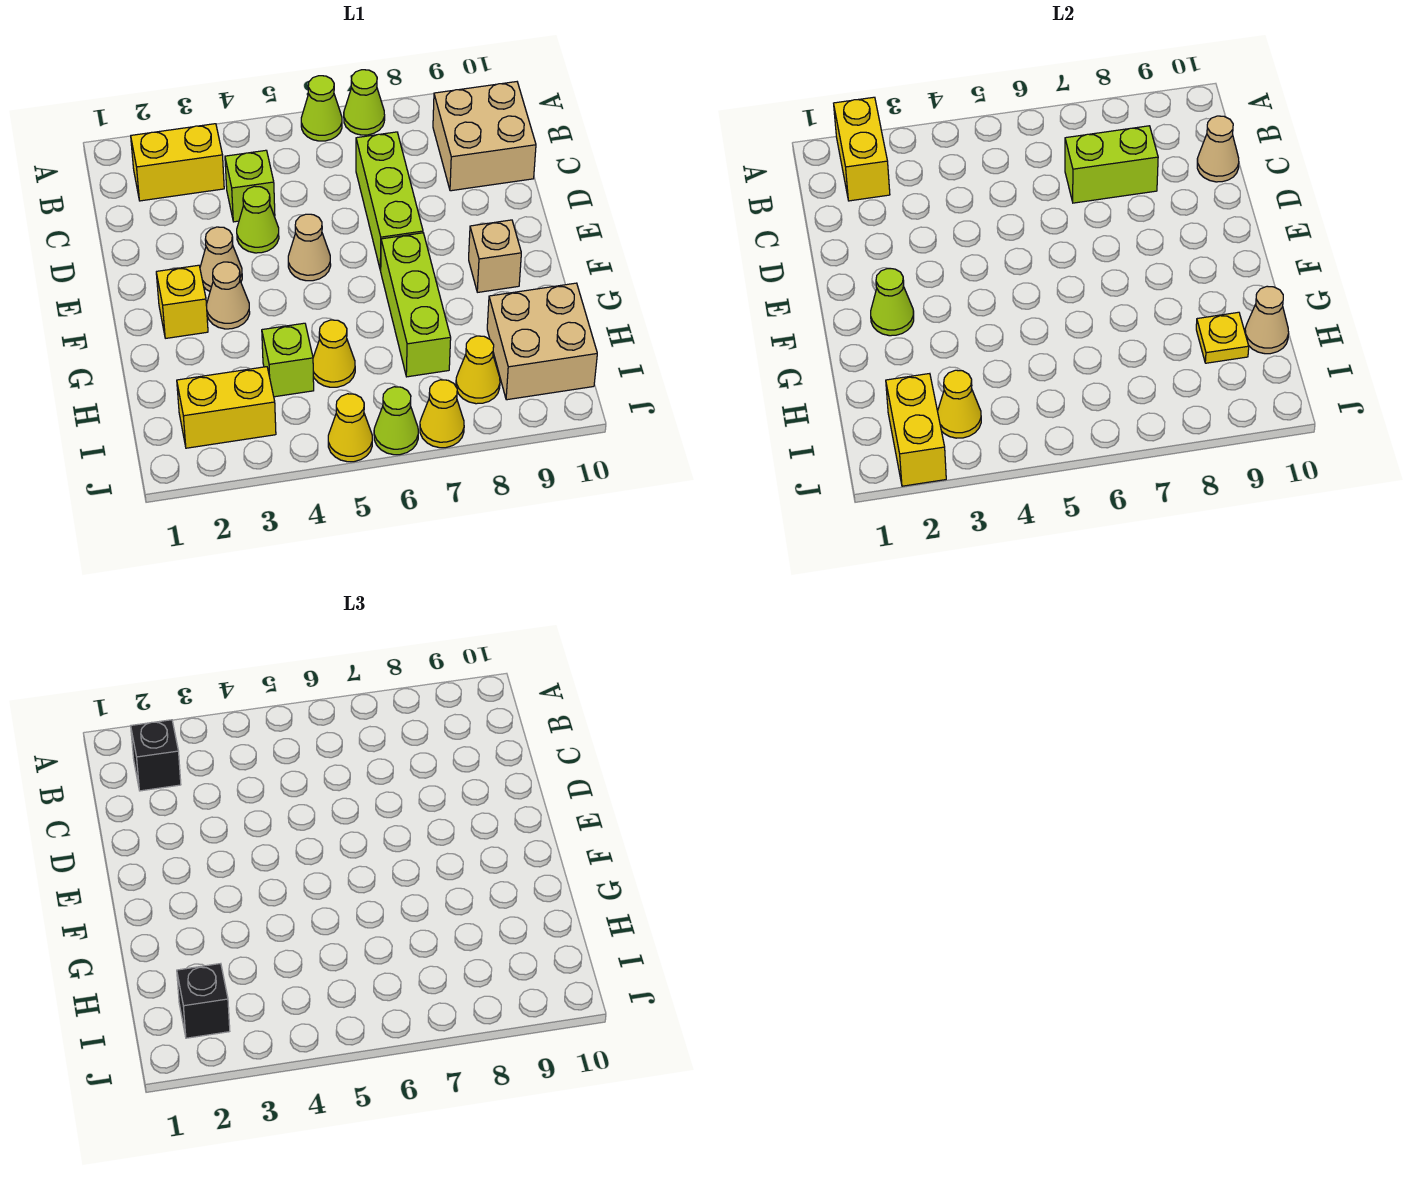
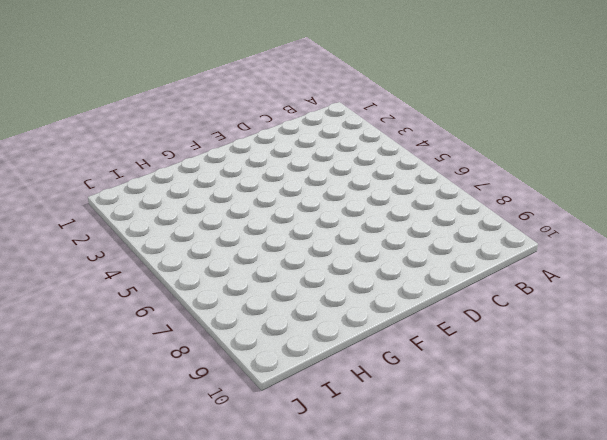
none -> lime 1x1 cone [301,76,342,141]
none -> lime 1x1 cone [344,70,385,135]
none -> yellow 1x2 brick [131,124,224,201]
none -> tan 2x2 brick [433,82,536,191]

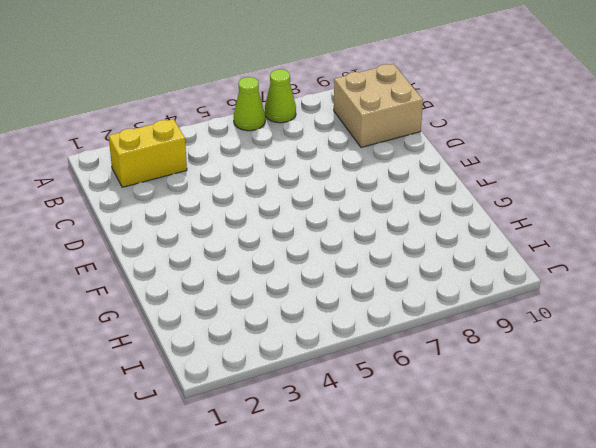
none -> lime 1x1 brick [225,150,275,222]
none -> lime 1x3 brick [356,132,423,271]
none -> lime 1x1 cone [237,186,279,253]
none -> tan 1x1 cone [200,227,242,291]

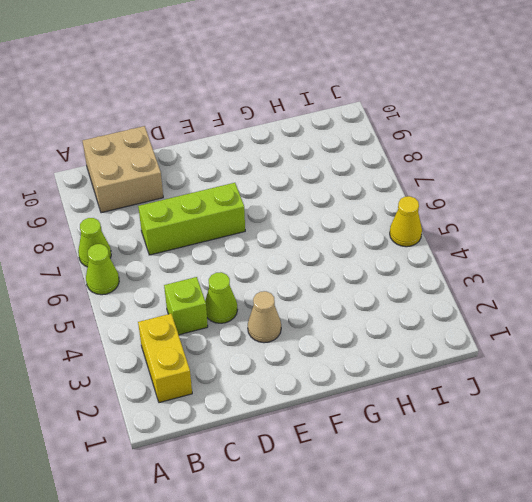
none -> tan 1x1 cone [288,214,331,281]
none -> yellow 1x1 brick [156,265,208,338]
none -> tan 1x1 cone [207,262,250,329]
none -> lime 1x3 brick [381,233,451,377]

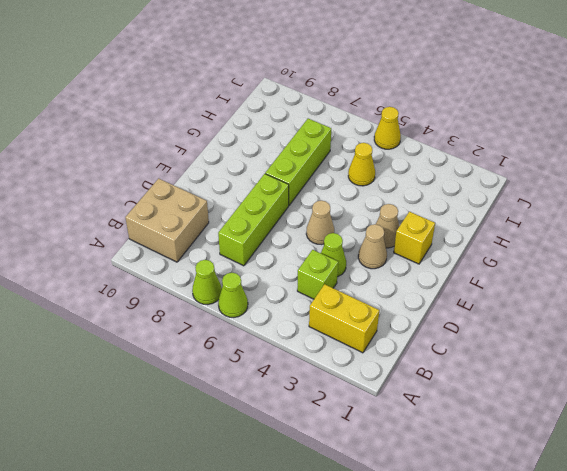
none -> tan 1x1 brick [469,220,521,292]
none -> lime 1x1 brick [262,323,314,397]
none -> tan 2x2 brick [487,283,597,400]
none -> yellow 1x2 brick [177,367,276,448]

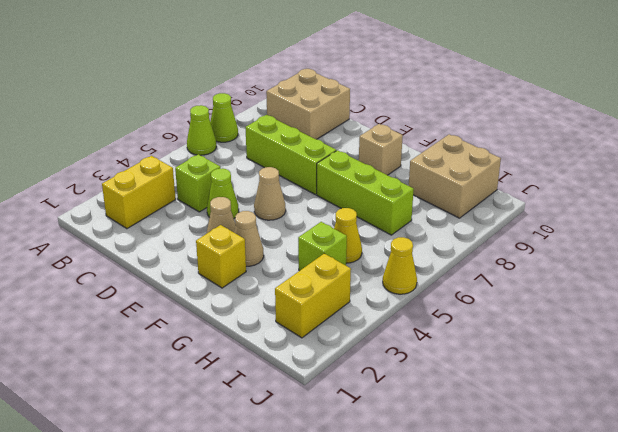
none -> yellow 1x1 cone [456,336,500,404]
none -> lime 1x1 cone [374,387,418,455]
none -> yellow 1x1 cone [420,380,464,448]
none -> yellow 1x2 brick [834,97,890,201]

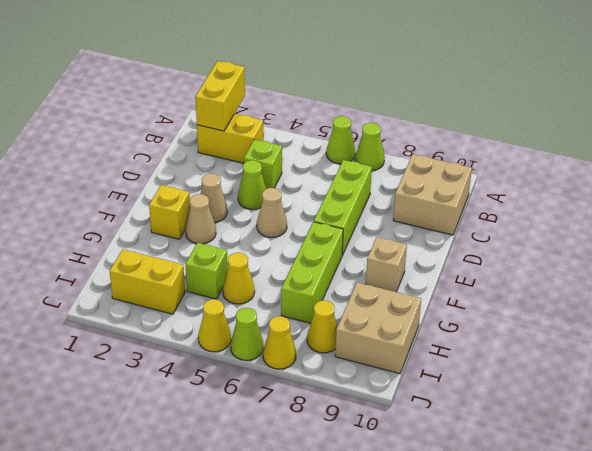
none -> lime 1x2 brick [1065,126,1158,203]
none -> tan 1x1 cone [1197,116,1239,182]
none -> lime 1x1 cone [871,269,914,336]
none -> yellow 1x1 plate [1196,312,1249,363]

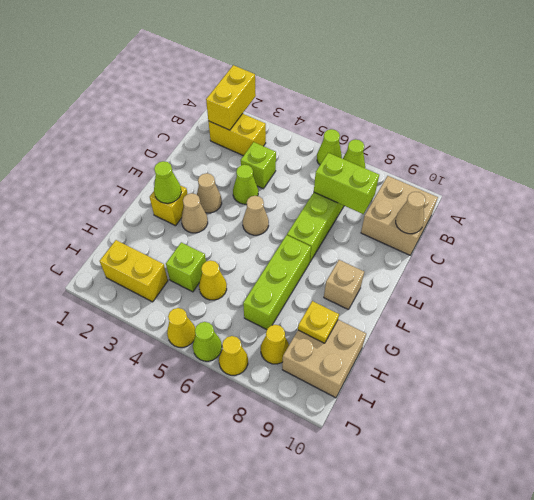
none -> tan 1x1 cone [1245,286,1289,354]
none -> yellow 1x2 brick [886,374,946,486]
none -> yellow 1x1 cone [938,370,981,438]
none -> black 1x1 brick [131,720,181,791]

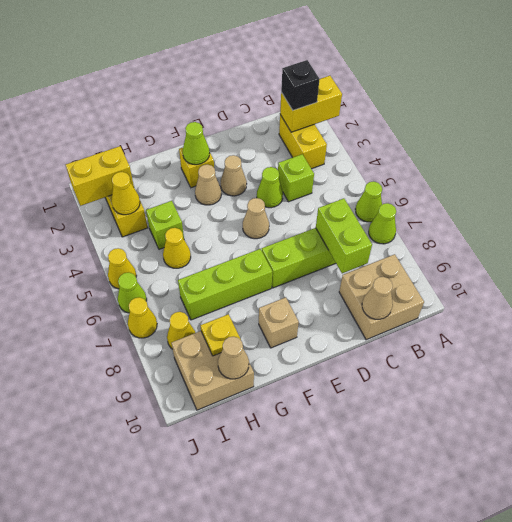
none -> black 1x1 brick [177,964,230,1038]

